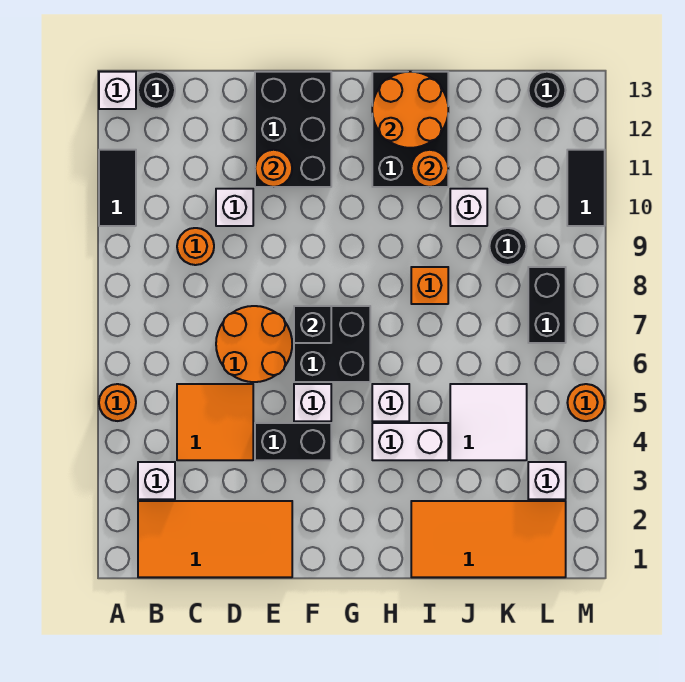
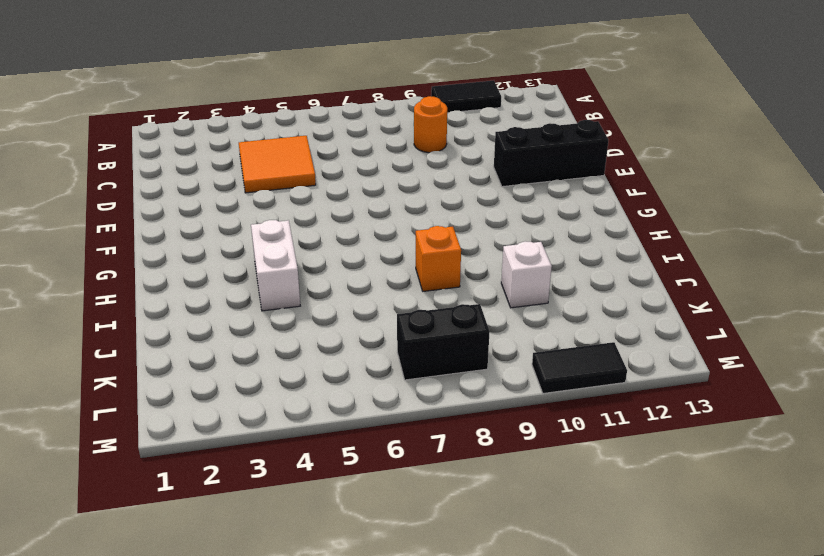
black 1x3 brick [494,120,608,187] -> black 2x3 brick [255,72,331,187]
none -> orange 1x1 round brick [99,384,136,421]
none -> white 1x1 brick [99,72,136,109]
none -> orange 2x4 tile [138,501,292,577]
none -> white 1x1 brick [138,462,175,499]

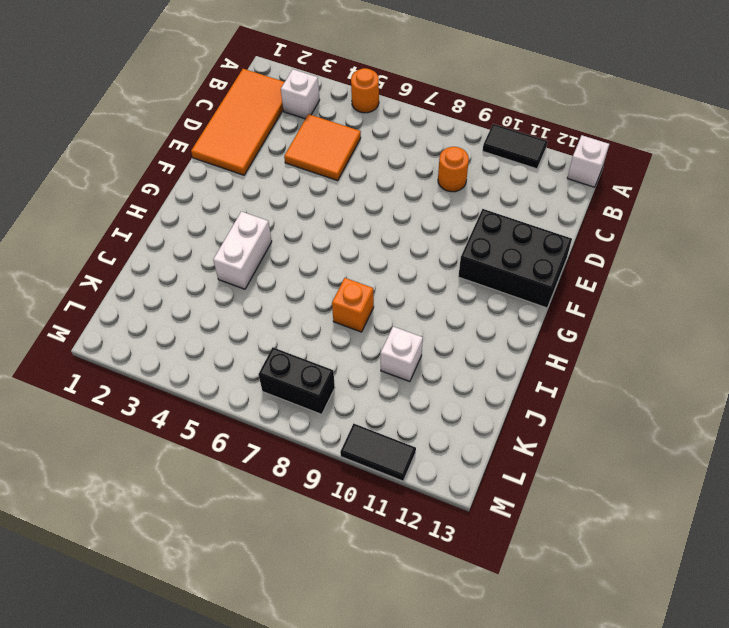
none -> black 1x1 round brick [138,72,175,109]
none -> orange 2x2 round brick [216,306,292,382]
none -> white 1x1 brick [216,189,253,226]
none -> black 1x2 brick [255,423,331,460]

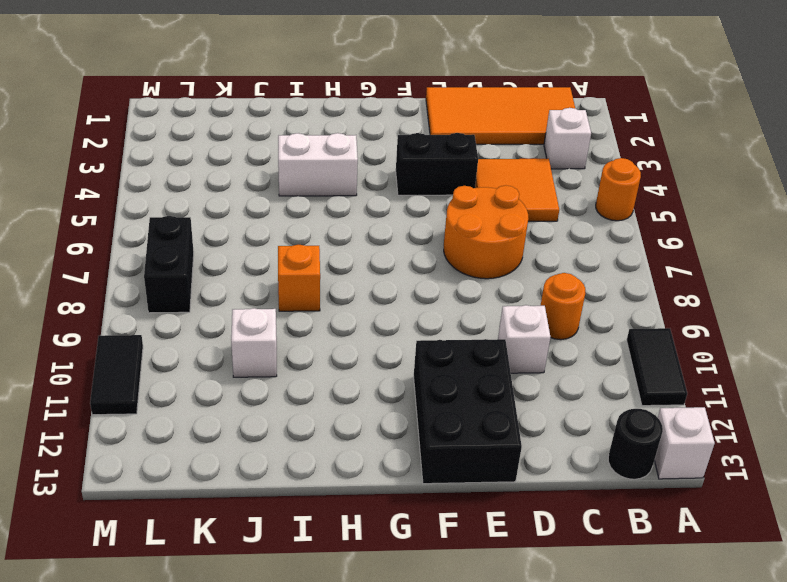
none -> white 1x1 brick [294,384,331,421]
none -> black 2x2 brick [294,306,370,382]
none -> white 1x1 brick [372,384,409,421]
none -> black 2x3 brick [372,72,448,187]

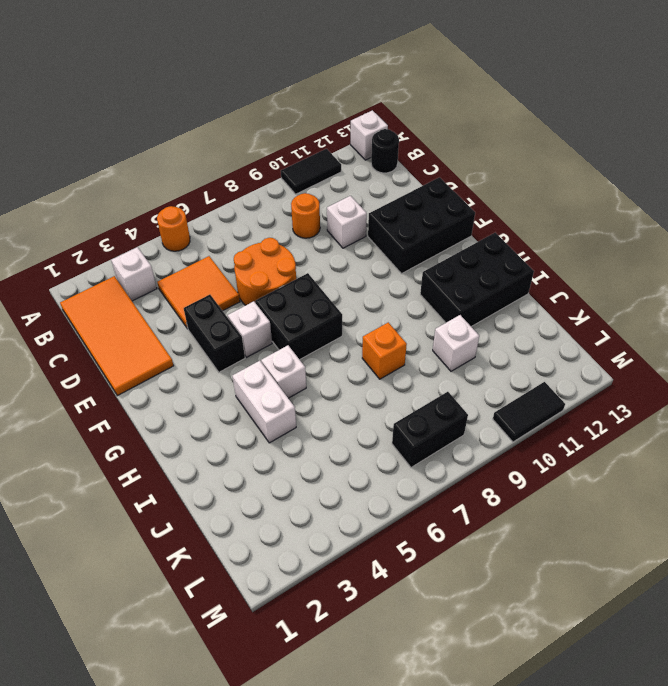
none -> orange 2x4 tile [411,501,566,577]
none -> white 2x2 tile [450,384,527,460]
none -> black 1x1 round brick [489,228,526,265]
none -> white 1x1 brick [528,462,566,499]

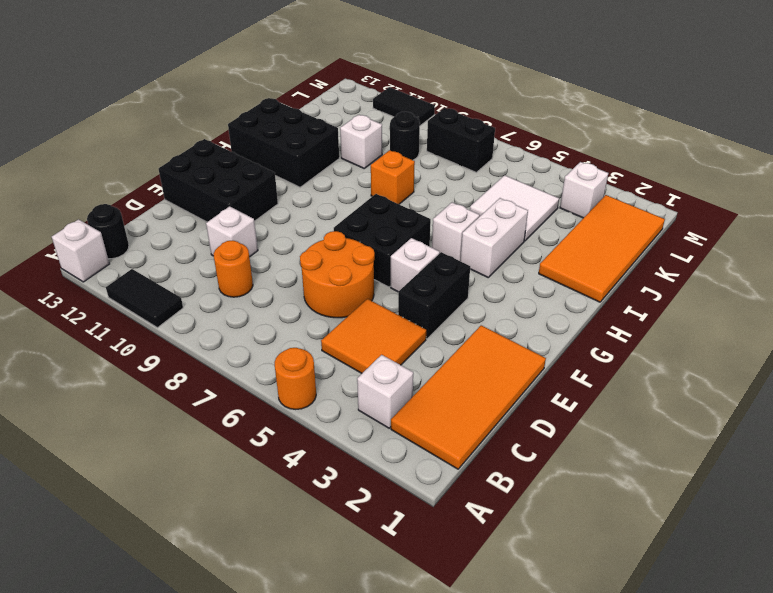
none -> black 1x1 round brick [528,72,566,109]
none -> orange 1x1 round brick [567,384,605,421]
none -> orange 1x1 round brick [255,150,292,187]
none -> black 1x1 brick [294,306,331,343]

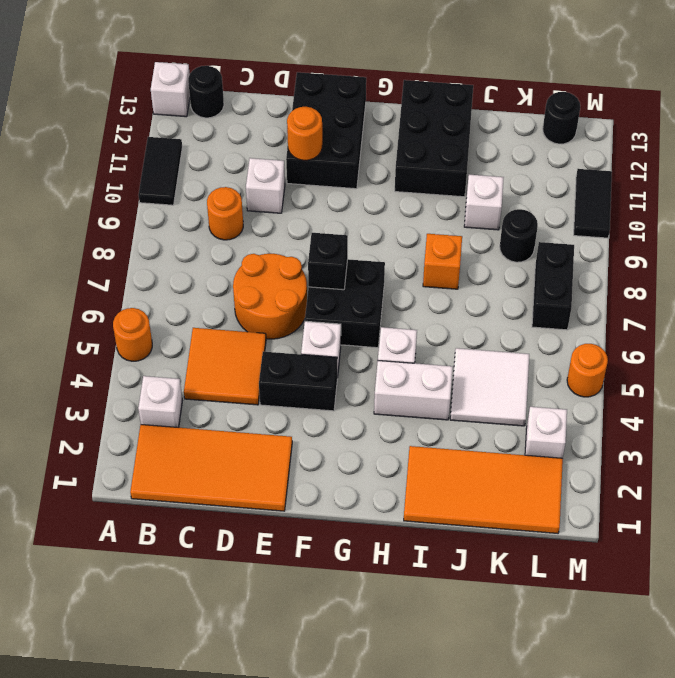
none -> orange 2x2 round brick [372,72,448,148]
none -> orange 1x1 round brick [411,150,448,187]

